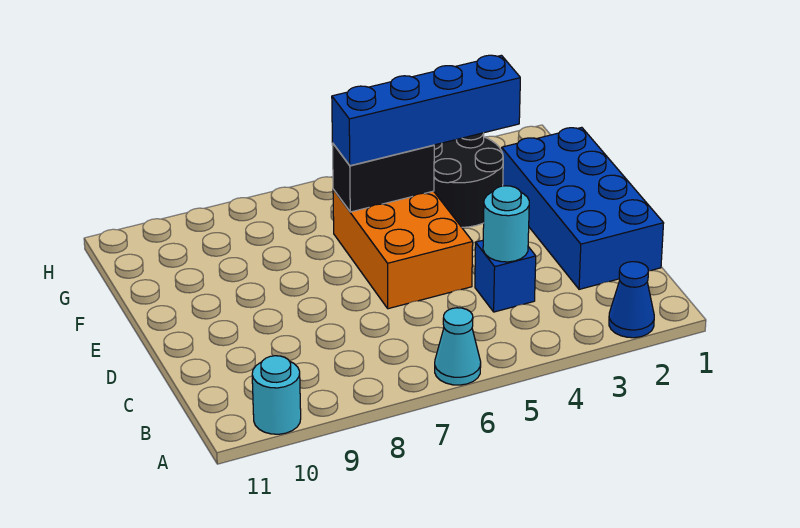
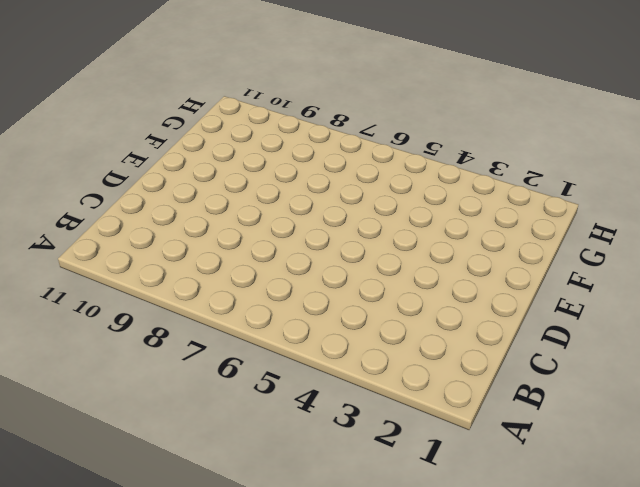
none -> blue 1x1 cone [609,262,654,338]
none -> cyan 1x1 cone [435,308,481,385]

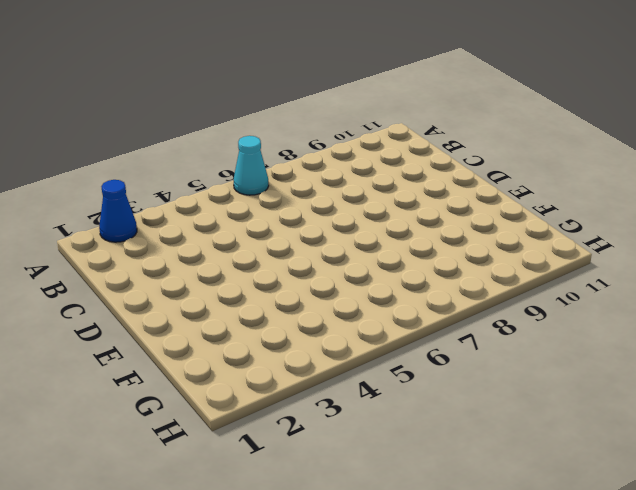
none -> cyan 1x1 round brick [252,356,301,434]
none -> blue 2x4 brick [502,127,664,289]

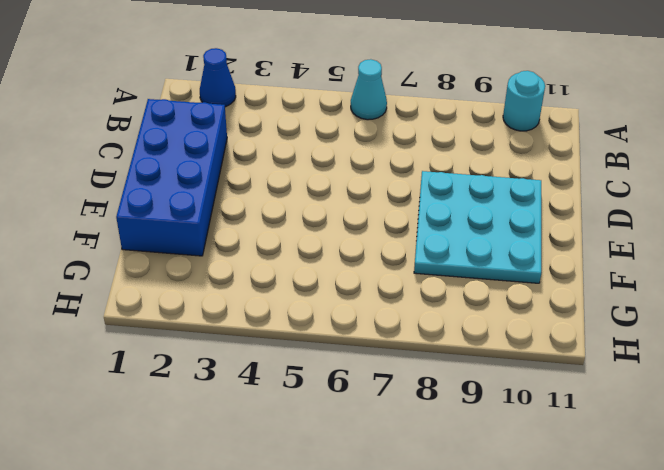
cyan 3x3 plate [414,171,541,283] -> none
none -> blue 1x1 brick [475,240,536,312]
none -> orange 2x3 brick [333,189,473,309]

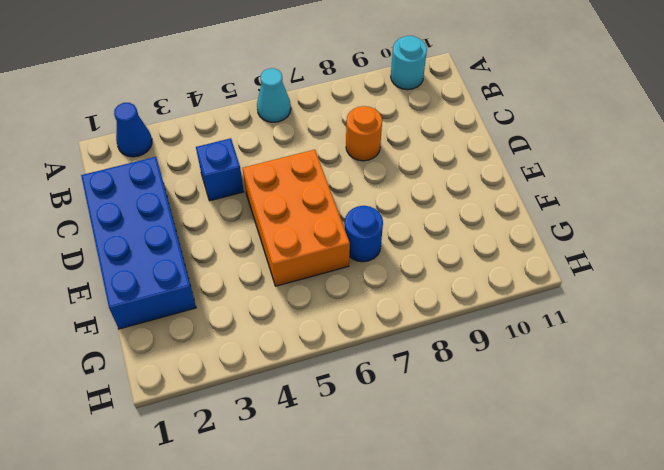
orange 1x1 round brick [346,106,382,161] -> none
blue 1x1 round brick [345,206,383,262] -> none
none -> black 2x2 round brick [434,133,503,227]
none -> cyan 1x1 round brick [483,186,529,262]

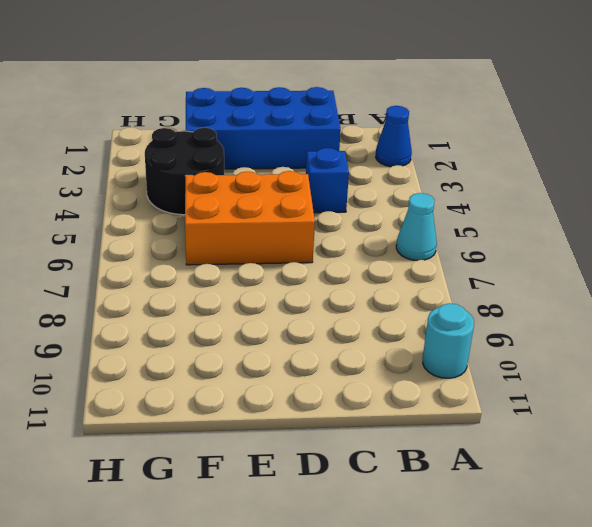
none -> cyan 1x1 round brick [483,186,529,262]
none -> black 1x2 brick [332,143,434,212]

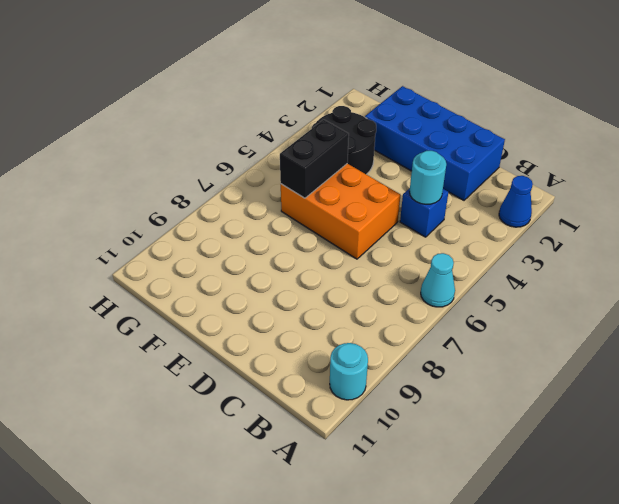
none -> blue 1x4 brick [332,55,520,166]

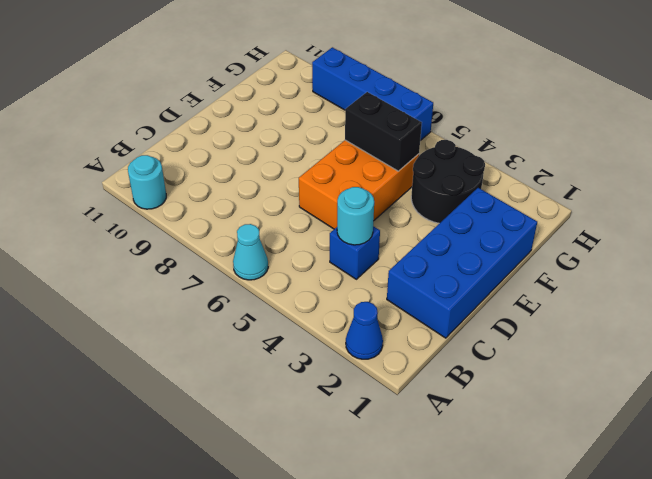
blue 1x4 brick [312,47,433,141] -> blue 1x4 brick moved to [332,55,520,166]

